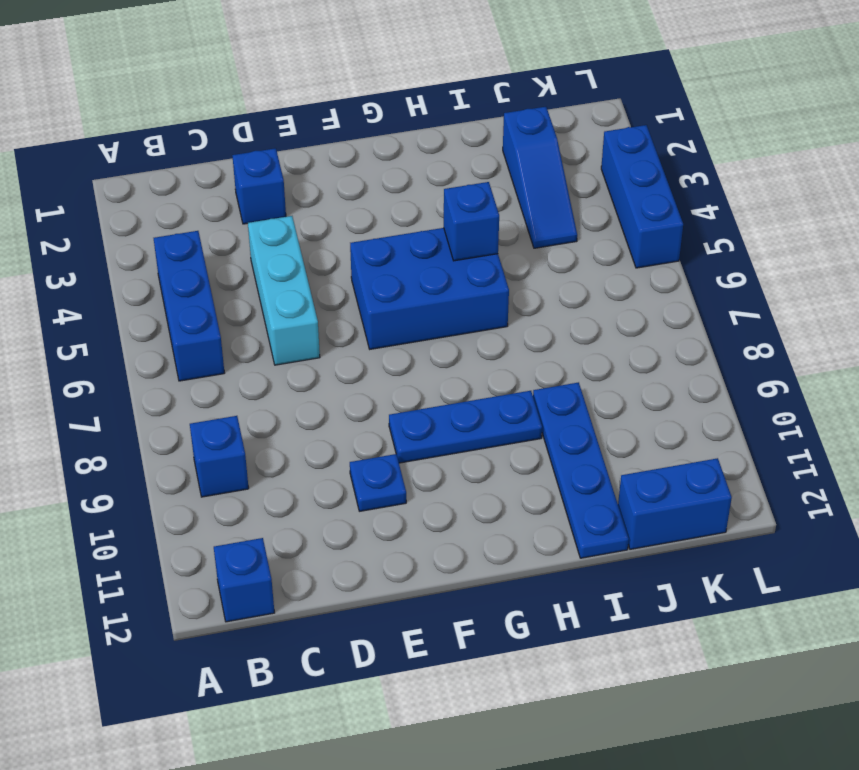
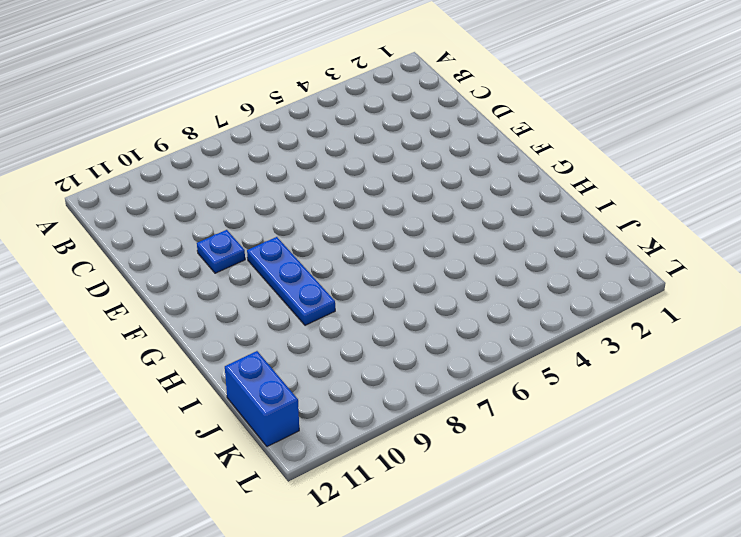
none -> blue 1x3 brick [154,231,224,381]
none -> blue 1x1 brick [190,416,249,497]
none -> blue 1x1 brick [214,538,275,622]

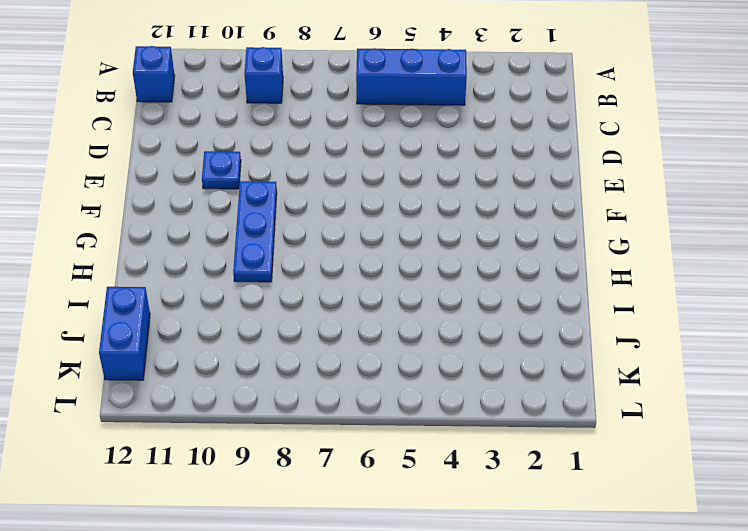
none -> blue 1x1 brick [232,148,286,224]
none -> cyan 1x3 brick [248,216,320,365]
none -> blue 2x3 brick [350,228,509,349]

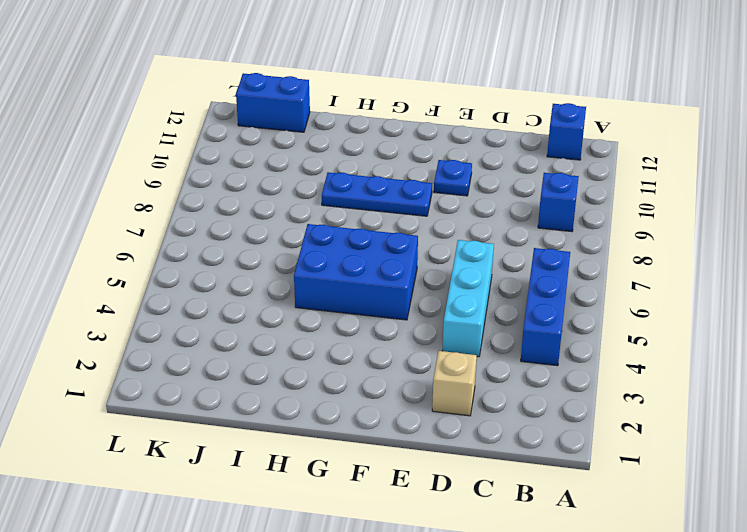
tan 1x1 brick [432,351,477,416] -> blue 1x1 brick [232,148,286,224]
none -> blue 1x4 plate [533,382,629,558]
none -> blue 1x3 slope [503,107,577,248]
none -> blue 1x3 brick [601,125,683,268]

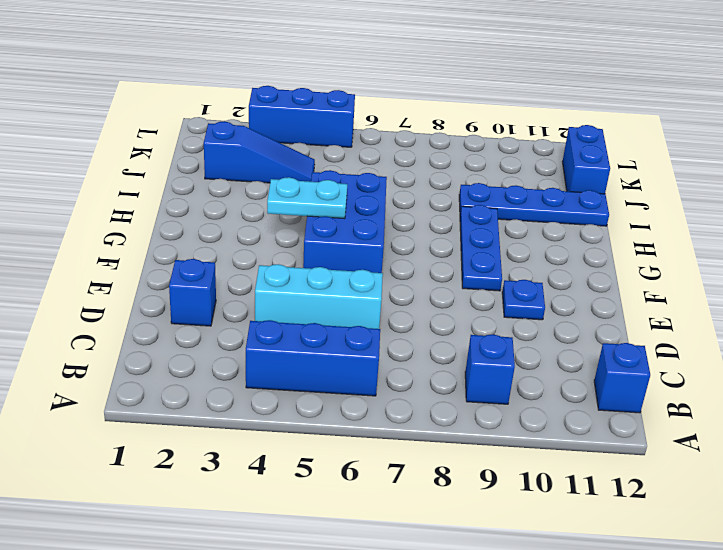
cyan 1x2 plate [267,177,347,219] -> none
none -> blue 1x1 brick [444,182,499,261]

